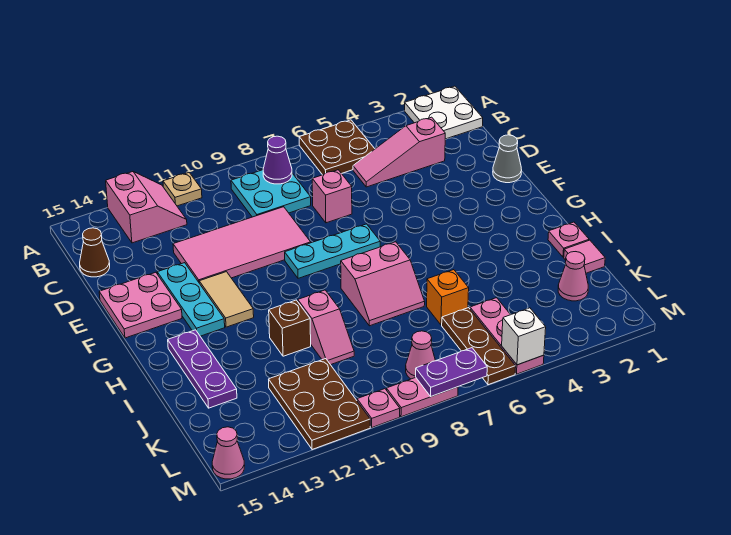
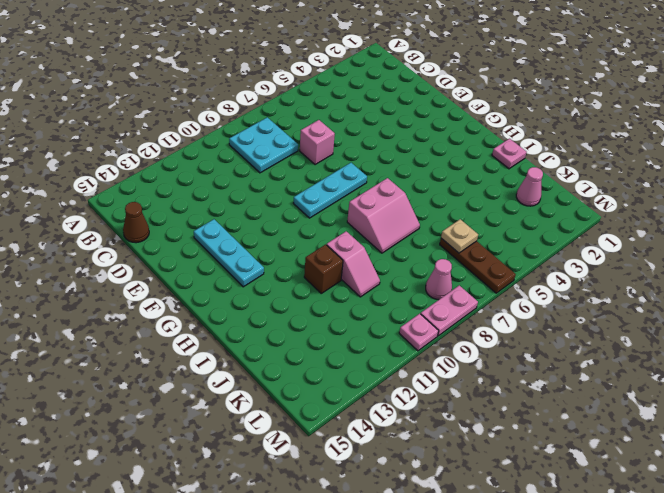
tan 1x1 plate [441,219,478,253] -> tan 1x1 plate moved to [163,173,202,206]
none -> white 2x2 plate [405,86,483,139]
none -> brown 2x2 plate [299,120,375,175]
none -> pink 2x2 slope [106,172,187,243]
none -> pink 1x3 slope [353,117,445,187]

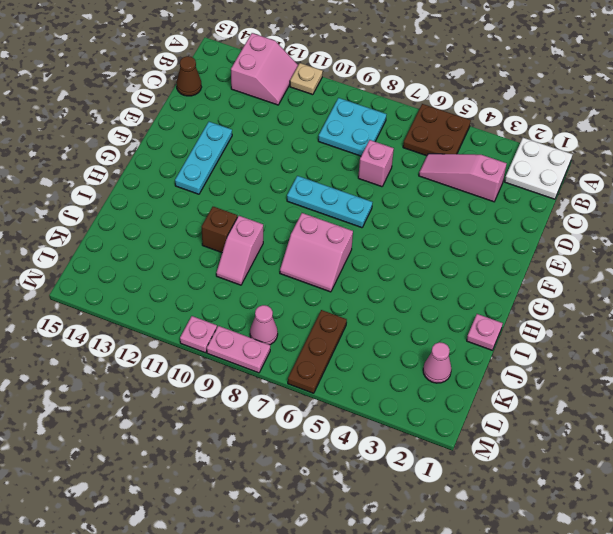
none -> pink 2x4 tile [173,207,311,282]
none -> grey 1x1 cone [493,135,522,183]
none -> pink 2x2 plate [99,272,182,338]
none -> tan 1x2 tile [199,272,254,327]

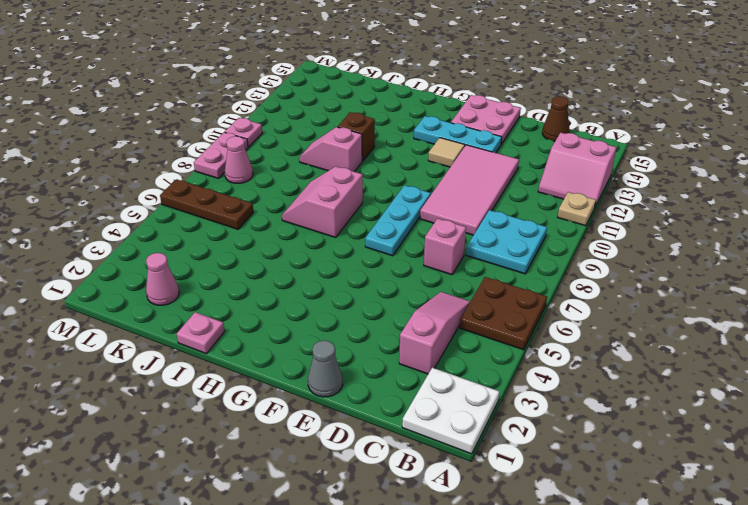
tan 1x1 tile [428,138,465,167] -> tan 1x2 tile [199,272,254,327]
none -> purple 1x3 plate [168,330,237,408]
none -> pink 1x1 tile [564,240,605,273]
none -> orange 1x1 brick [427,270,469,325]
none -> pink 1x3 plate [470,298,544,374]

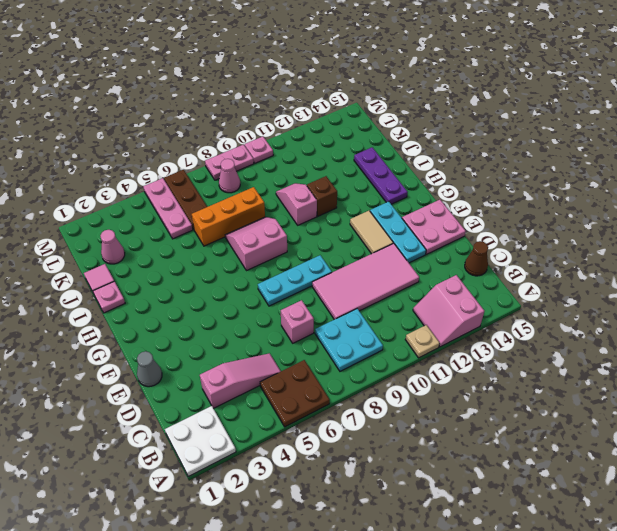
orange 1x3 brick [192,187,265,246] -> orange 1x1 brick [427,270,469,325]
none -> brown 2x3 plate [269,359,370,450]
none -> pink 1x1 cone [212,427,245,479]
none -> purple 1x1 cone [263,136,292,184]
none -> white 1x1 brick [502,308,546,365]

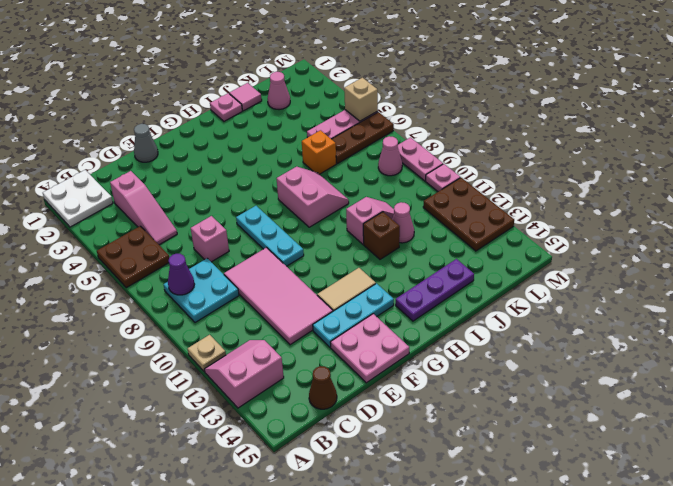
pink 1x1 cone [392,202,414,243] -> pink 1x1 cone moved to [212,427,245,479]
brown 2x3 plate [423,178,514,251] -> brown 2x3 plate turned to [269,359,370,450]
tan 1x1 brick [344,78,378,121] -> white 1x1 brick [502,308,546,365]
none -> purple 1x2 plate [416,348,487,396]

